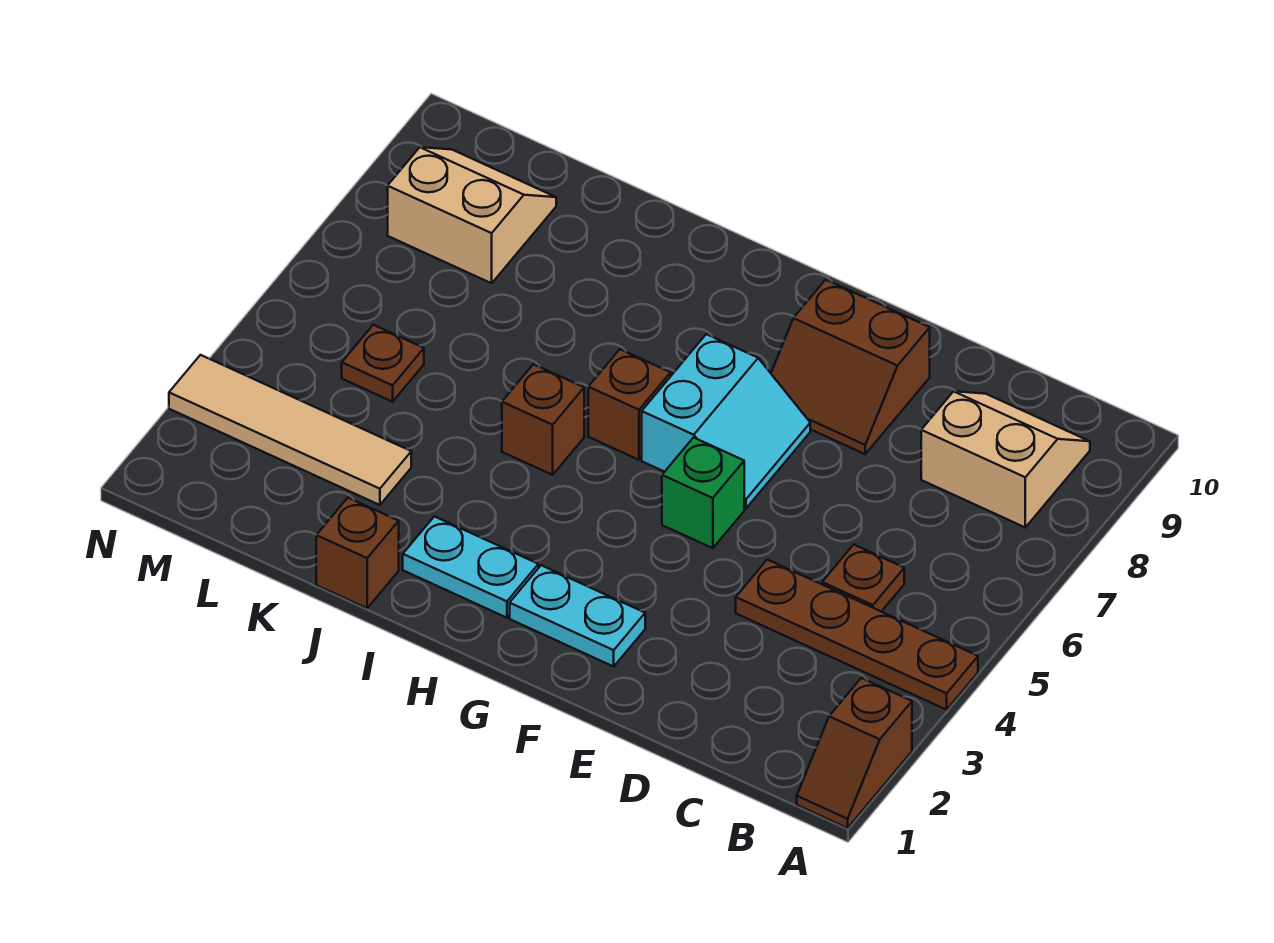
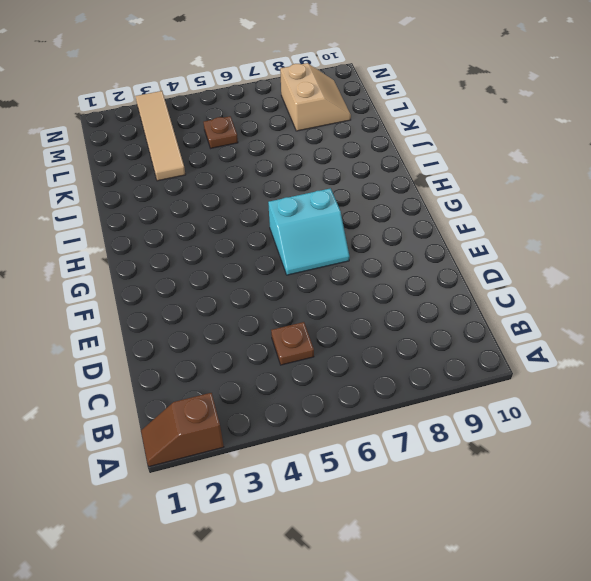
none -> brown 1x4 plate [736,560,978,710]
none -> tan 2x2 slope [921,391,1090,527]
none -> brown 2x2 slope [771,280,930,454]

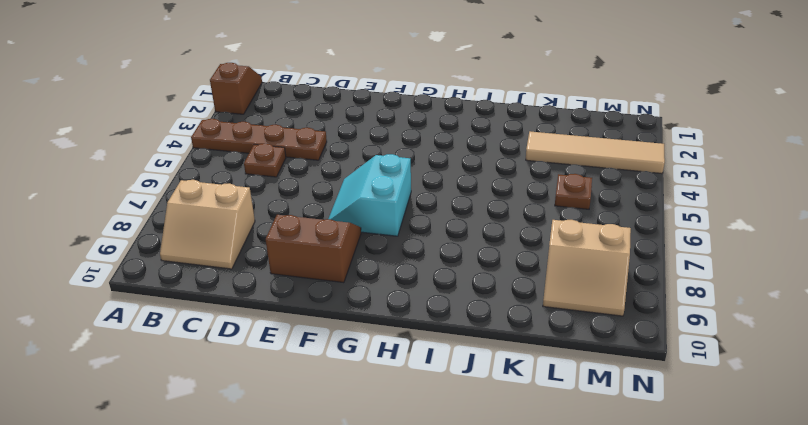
none -> cyan 1x2 plate [510,565,645,666]
none -> green 1x1 brick [662,438,744,548]
none -> cyan 1x2 plate [403,516,538,618]

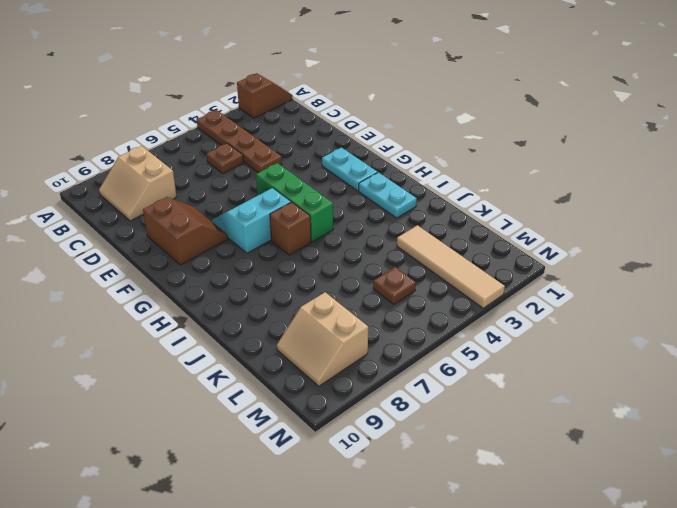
green 1x3 brick [256,163,333,242] -> green 1x1 brick [662,438,744,548]
none -> brown 1x1 brick [502,364,584,475]
none -> brown 1x1 brick [316,498,399,608]

